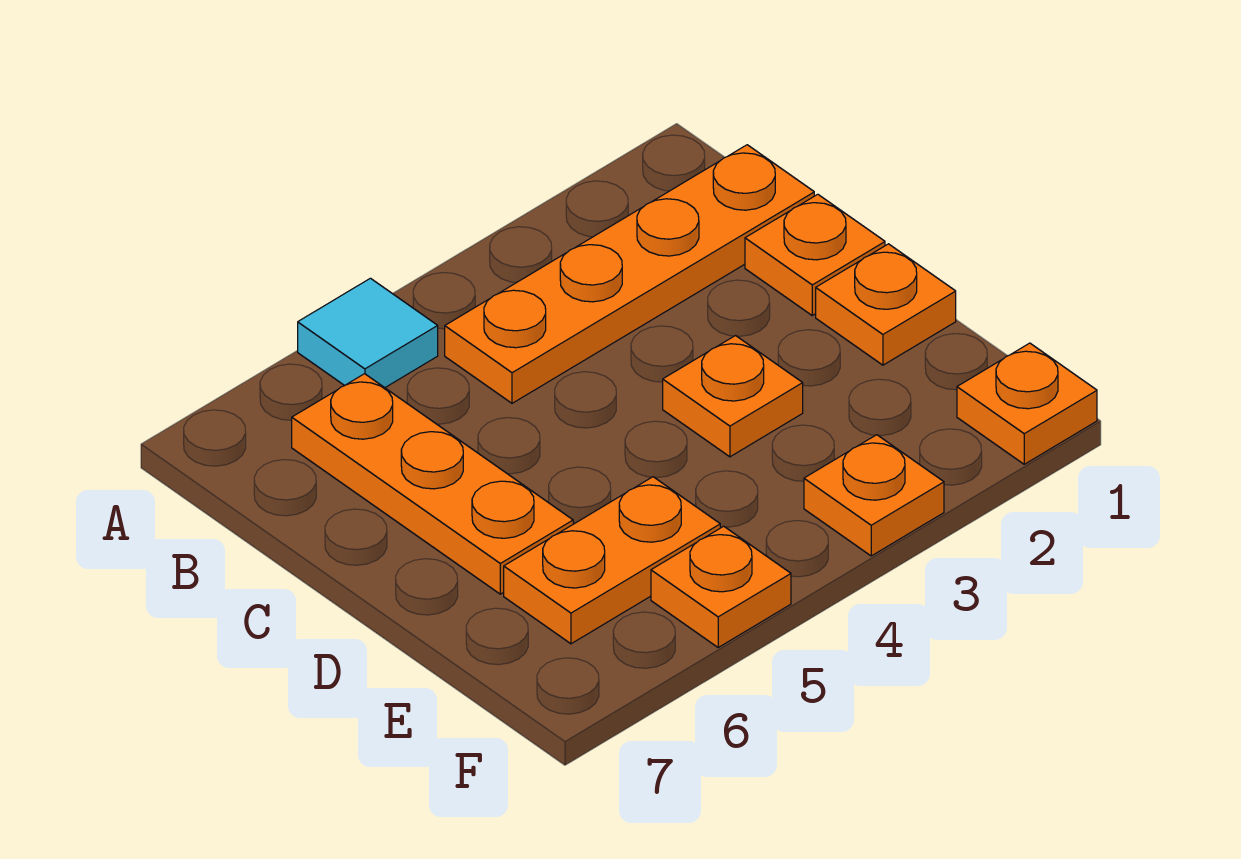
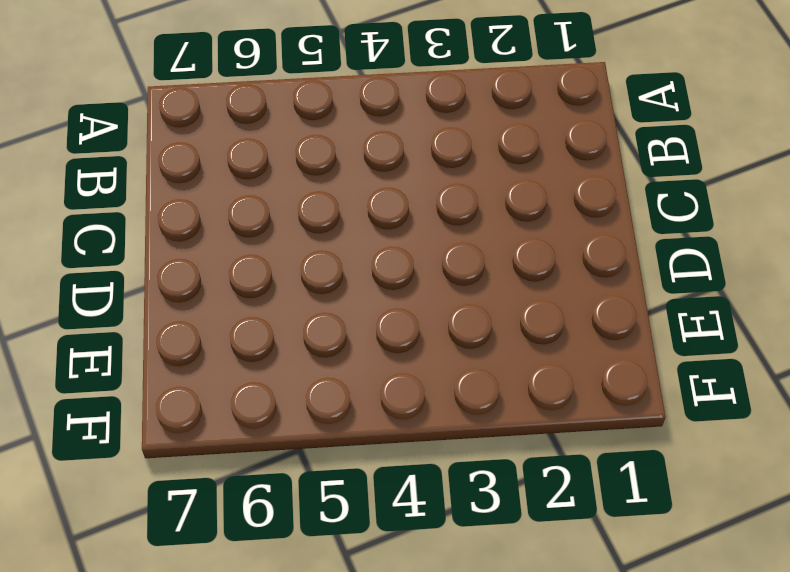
none -> cyan 1x1 tile [298,278,438,388]
none -> orange 1x4 plate [445,145,814,403]

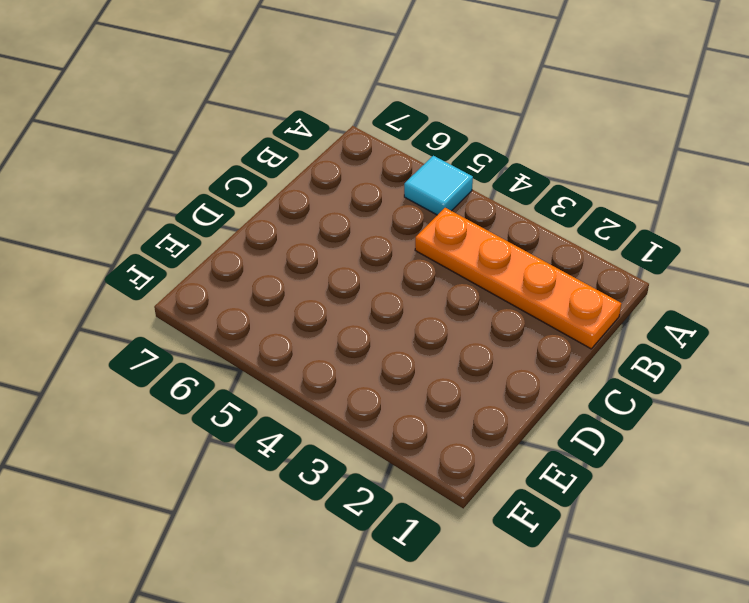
none -> orange 1x3 plate [292,374,573,594]
none -> orange 1x1 plate [745,194,885,315]

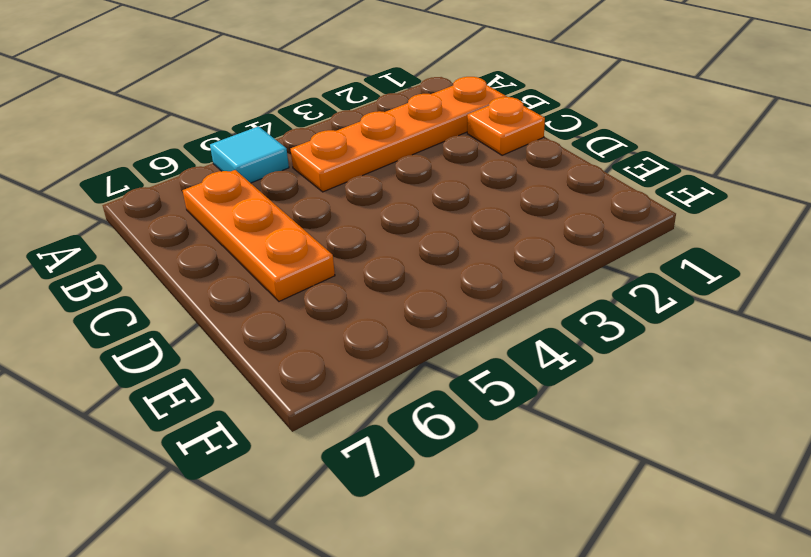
none -> orange 1x1 plate [816,244,956,365]
none -> orange 1x1 plate [663,336,803,457]

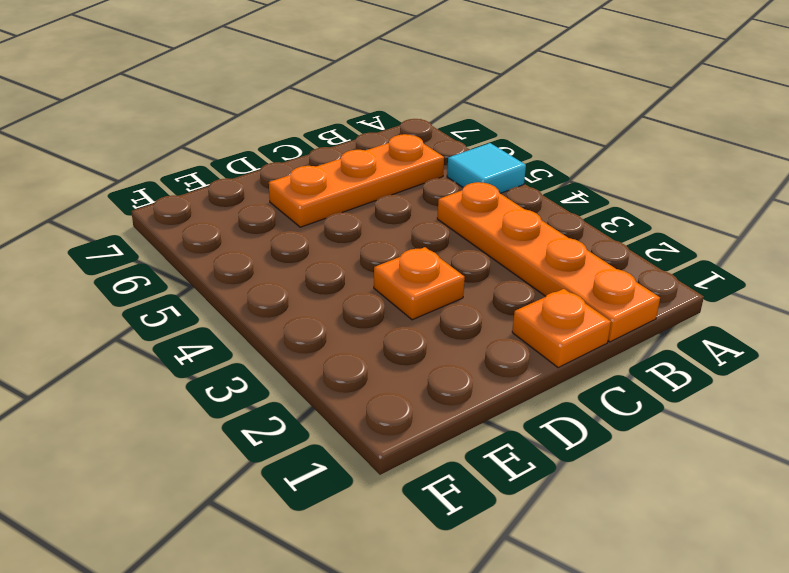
none -> orange 1x1 plate [816,244,956,365]
none -> orange 1x2 plate [504,477,720,644]

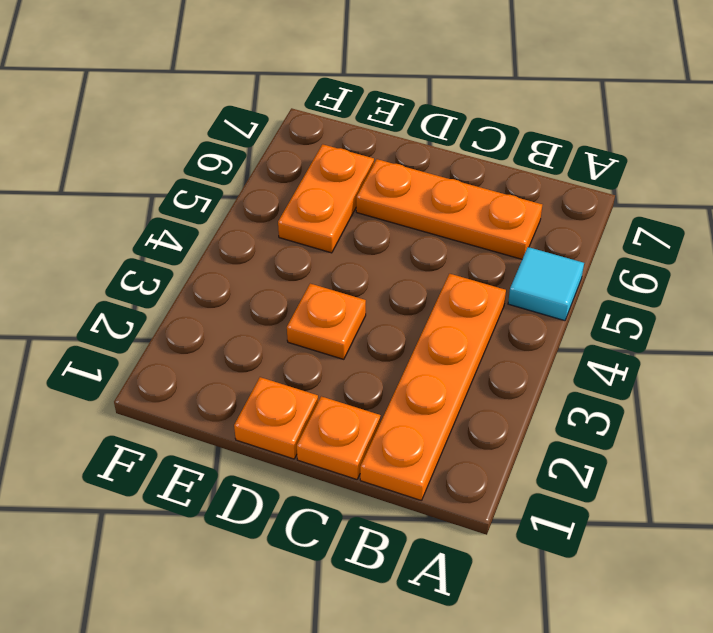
none -> orange 1x1 plate [957,343,1097,464]
none -> orange 1x1 plate [804,435,944,556]

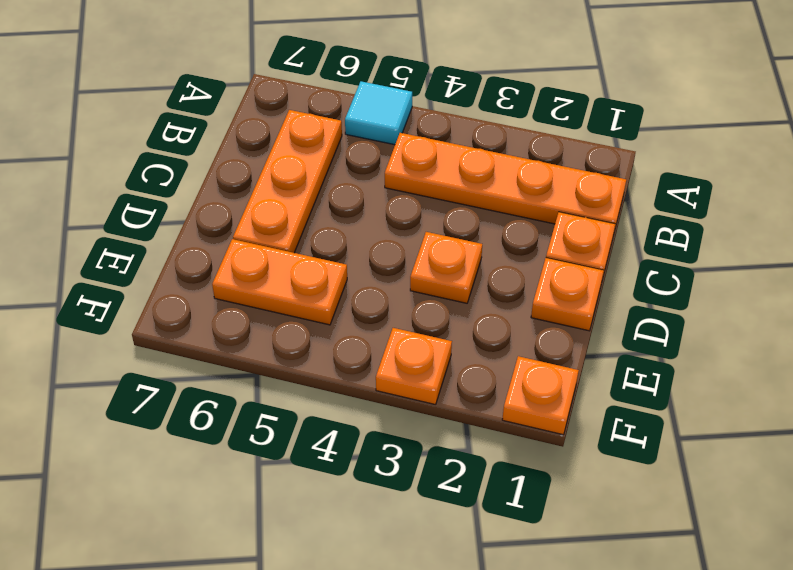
none -> orange 1x1 plate [651,526,791,647]

